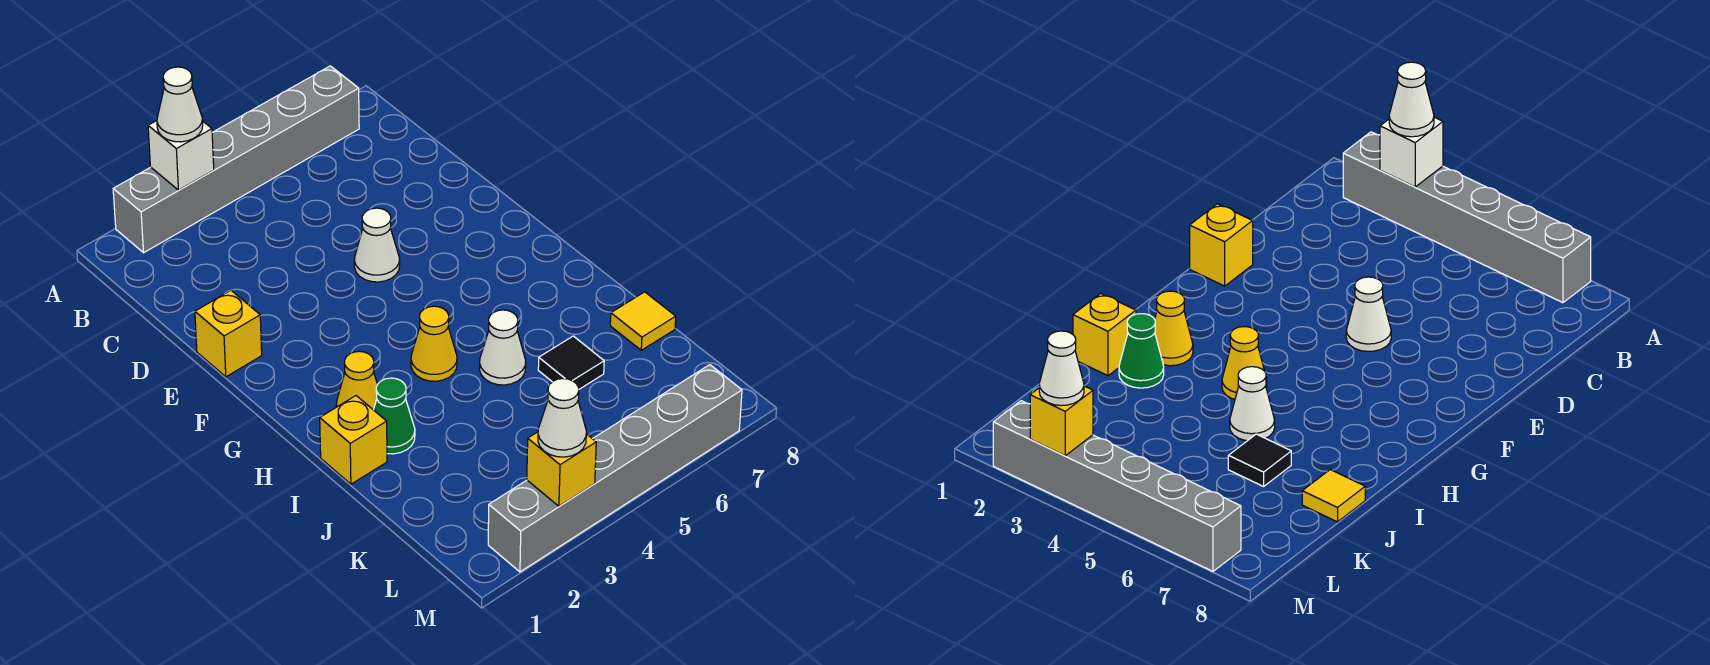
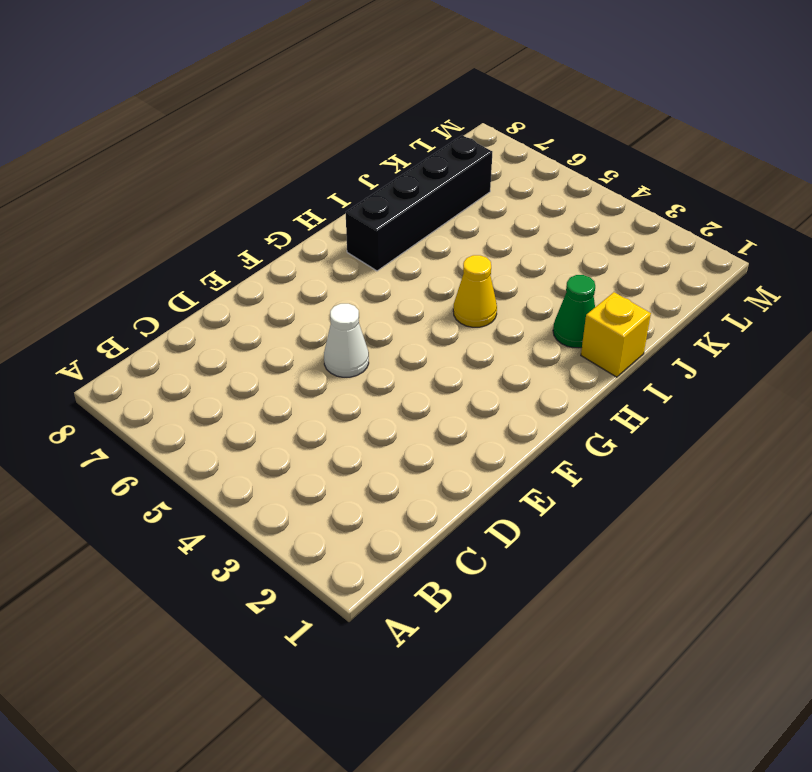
black 1x4 brick [346,135,492,271] -> none
none -> grey 1x6 brick [113,66,359,253]
none -> yellow 1x1 brick [195,290,262,377]
none -> yellow 1x1 cone [336,351,378,410]

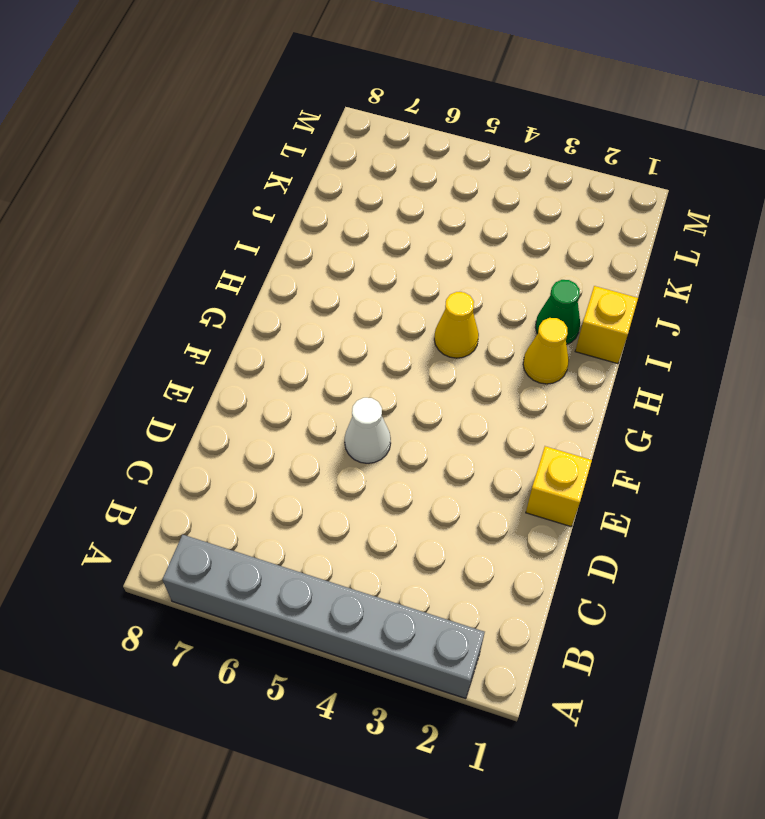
none -> white 1x1 cone [479,310,526,385]
none -> black 1x1 tile [538,336,604,389]
none -> yellow 1x1 tile [610,292,676,350]

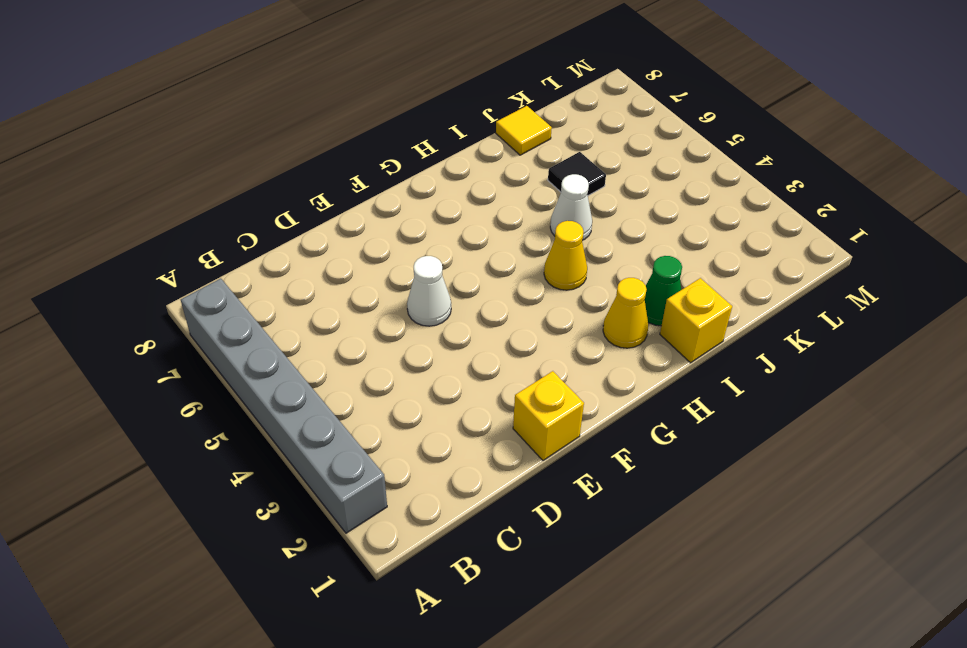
none -> grey 1x6 brick [488,365,742,572]
none -> white 1x1 brick [148,121,214,190]
none -> yellow 1x1 brick [527,432,596,506]

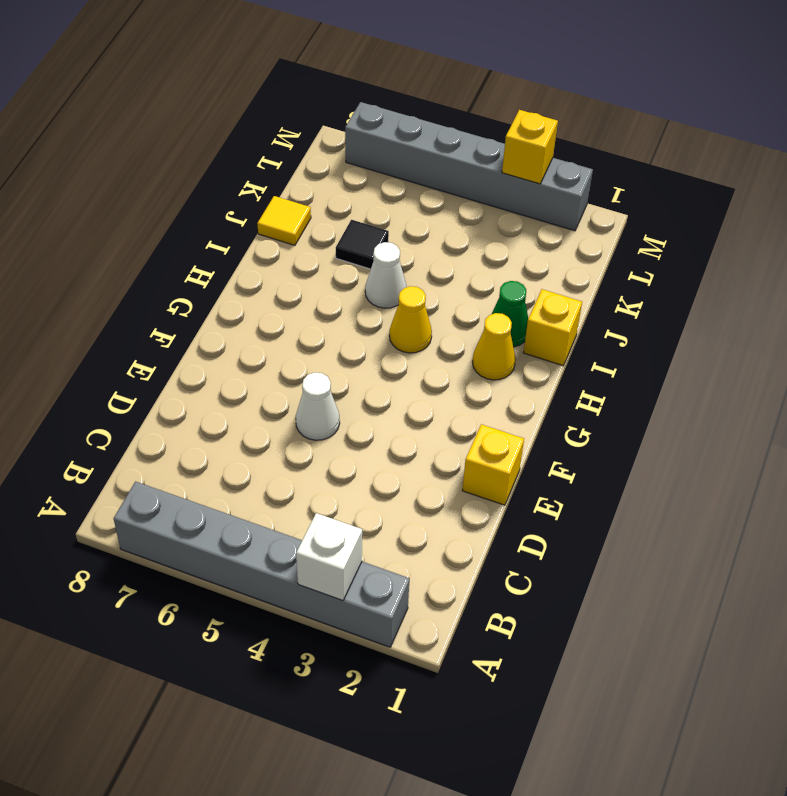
none -> white 1x1 cone [157,67,203,142]
none -> white 1x1 cone [538,379,586,457]

